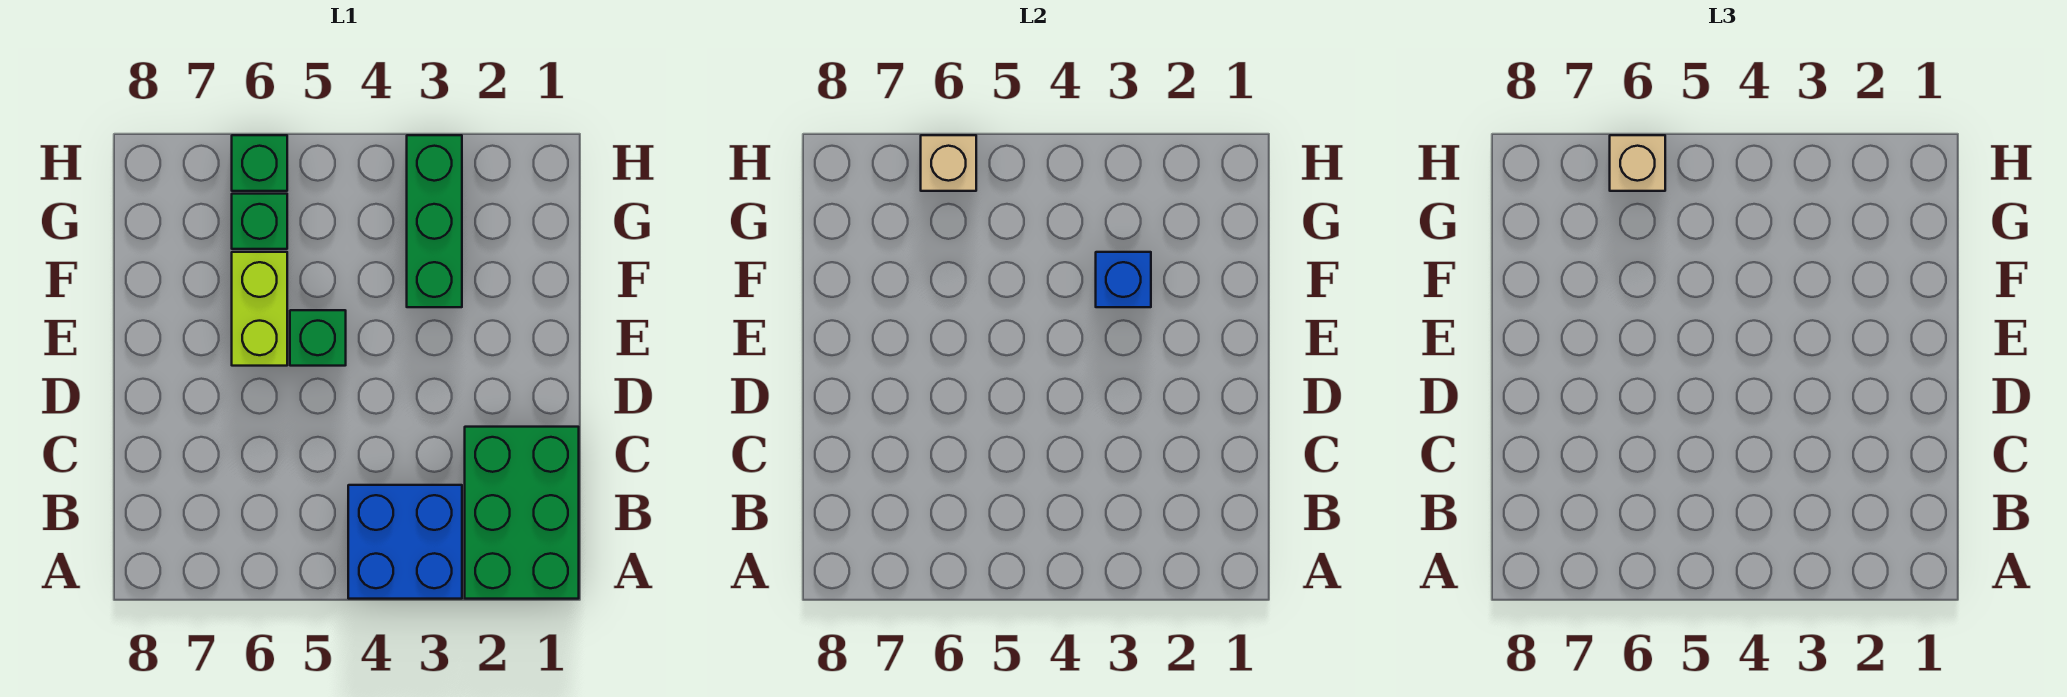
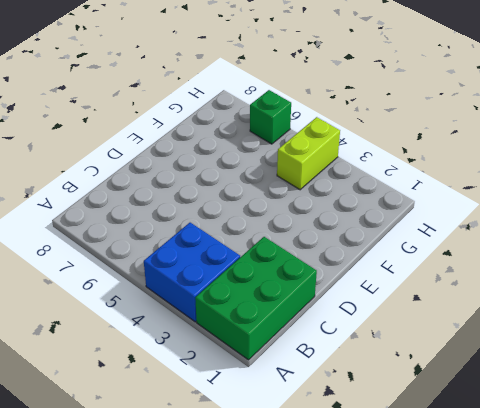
lime 1x2 brick [277,117,340,190] -> lime 1x2 brick moved to [232,252,287,366]
none -> green 1x1 brick [290,310,346,366]
none -> green 1x3 brick [407,135,462,307]

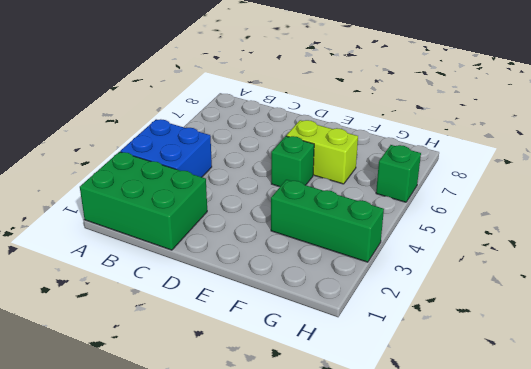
none -> green 1x1 brick [232,194,287,249]
none -> blue 1x1 brick [1096,252,1151,307]

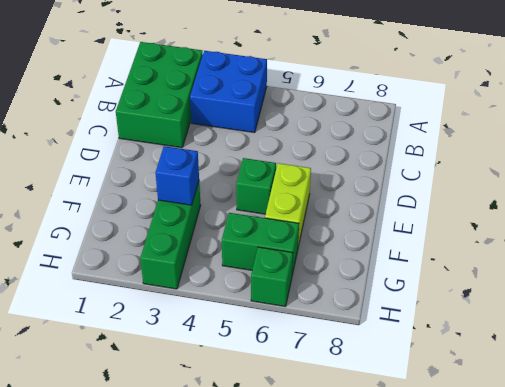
green 1x2 brick [222,213,299,275] -> green 1x1 brick [232,194,287,249]
none -> tan 1x1 brick [921,135,976,191]
none -> tan 1x1 brick [1610,135,1665,191]

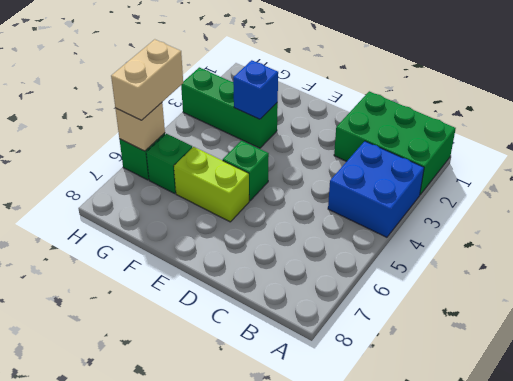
tan 1x2 brick [111,39,183,120] -> tan 1x1 brick [1610,135,1665,191]

